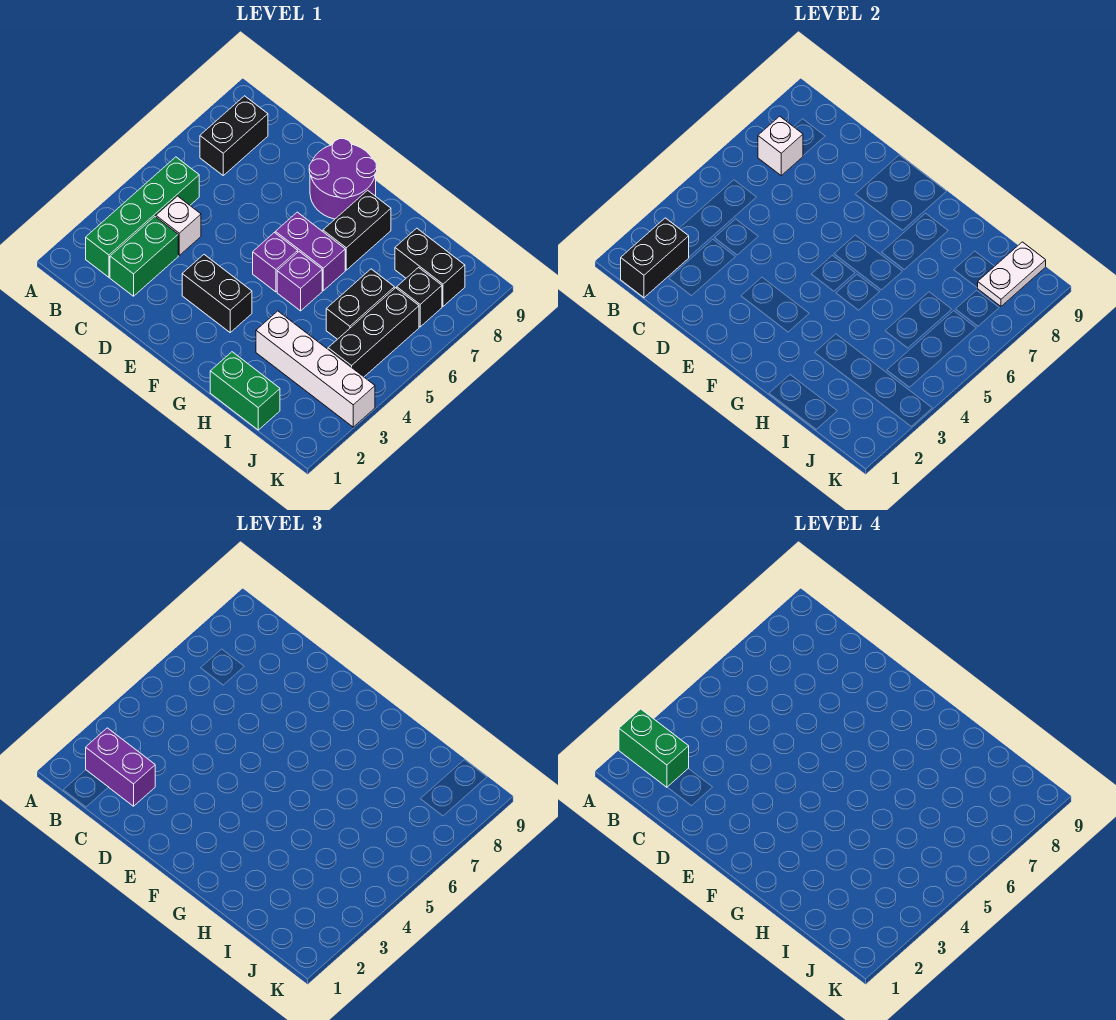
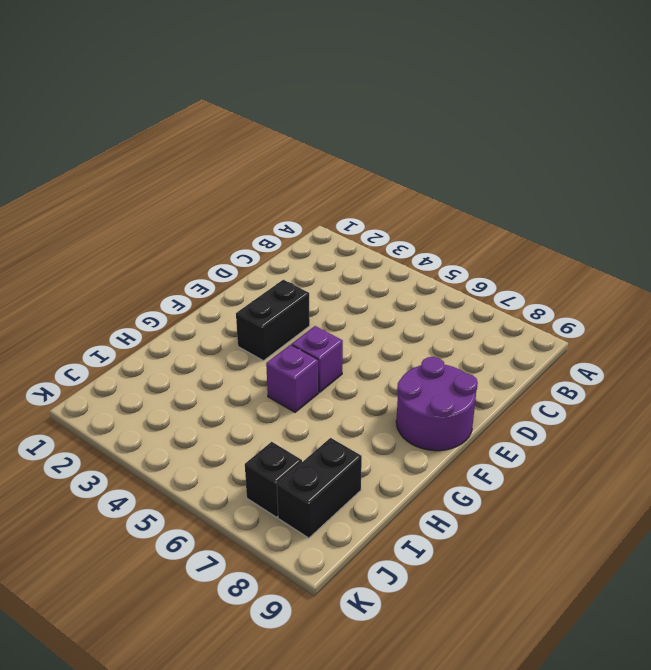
none -> green 1x4 brick [86,157,199,277]
none -> black 1x2 brick [200,96,268,175]
none -> green 1x2 brick [110,217,178,296]

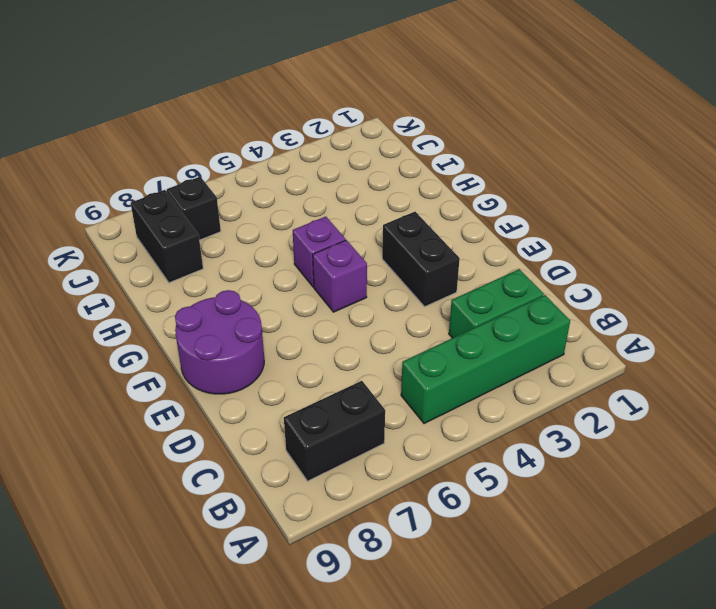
none -> white 1x1 brick [156,196,201,255]
none -> purple 1x2 brick [275,212,345,290]
none -> black 1x2 brick [323,190,391,270]

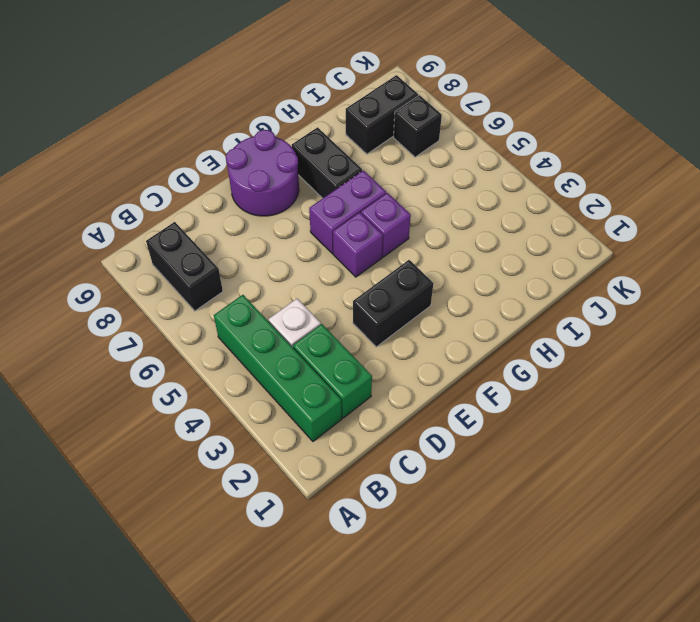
none -> green 1x2 brick [210,352,280,430]
none -> white 1x4 brick [256,311,375,427]
none -> black 1x2 brick [326,269,394,339]

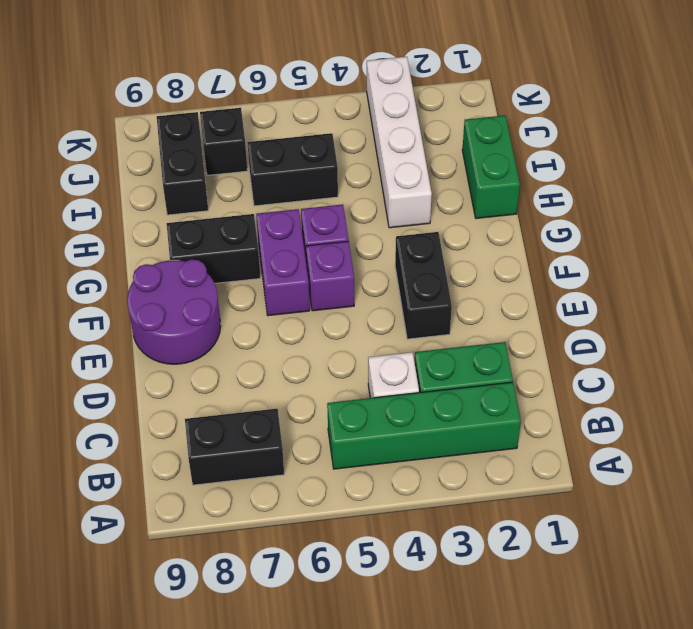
none -> black 1x3 brick [328,288,419,377]
none -> black 1x2 brick [621,218,689,298]
none -> white 1x1 brick [758,116,803,175]

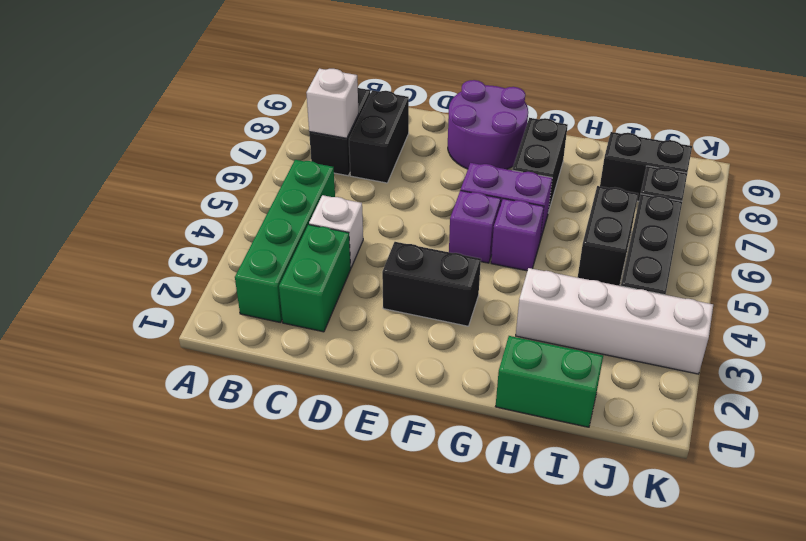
black 1x2 brick [349,90,409,183] -> black 1x2 brick moved to [621,218,689,298]
none -> white 1x2 plate [978,242,1046,306]
none -> purple 1x2 brick [86,728,155,806]
none -> green 1x2 brick [619,709,689,787]

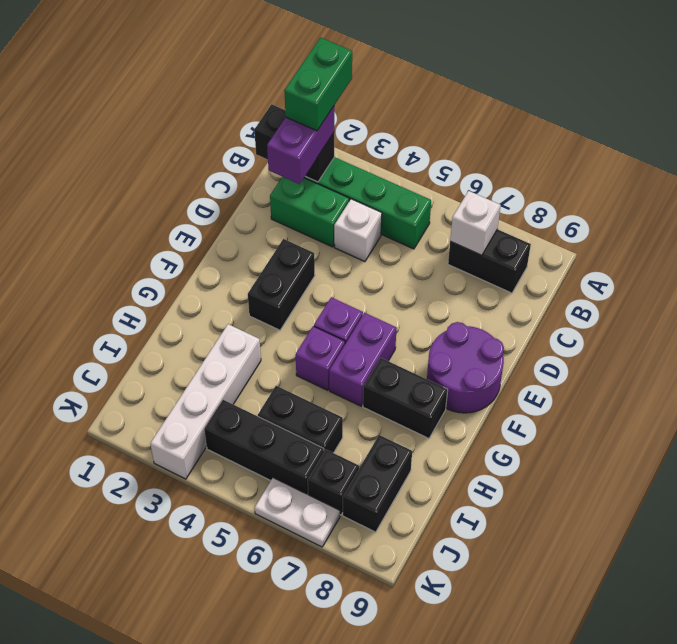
white 1x2 plate [255,478,340,547] -> white 1x2 plate moved to [978,242,1046,306]
none -> green 1x2 brick [210,352,280,430]

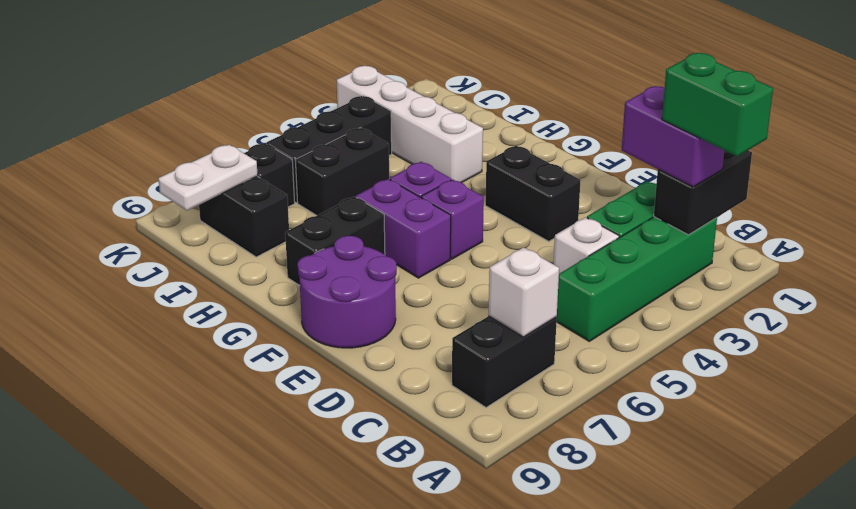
none -> green 1x2 brick [210,352,280,430]

